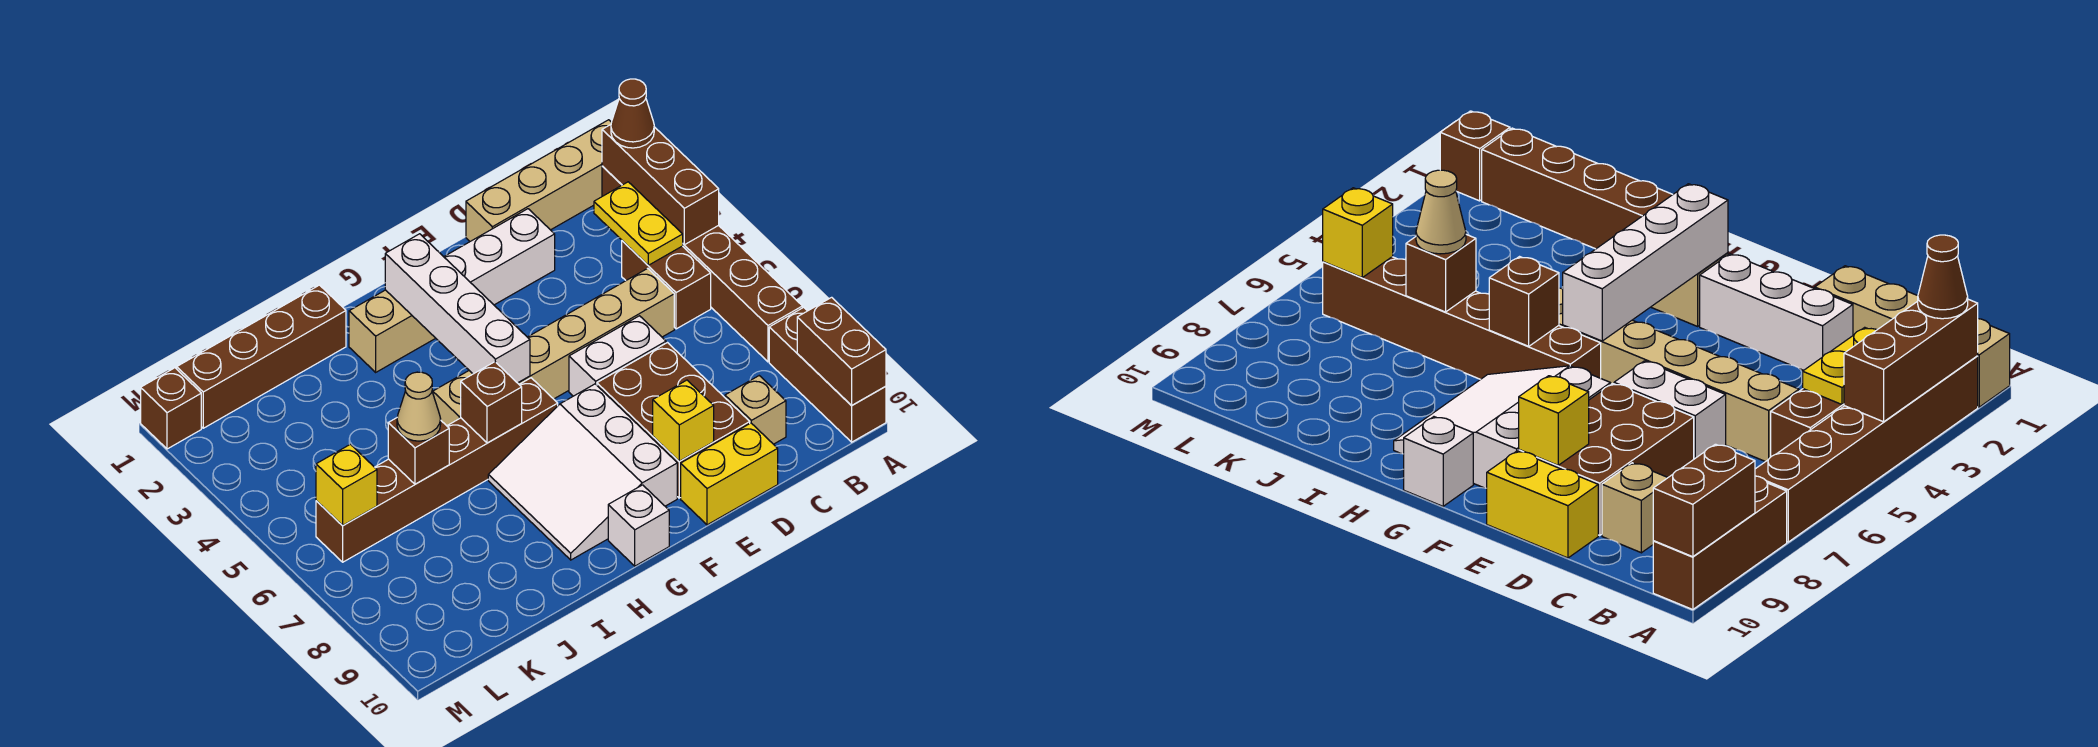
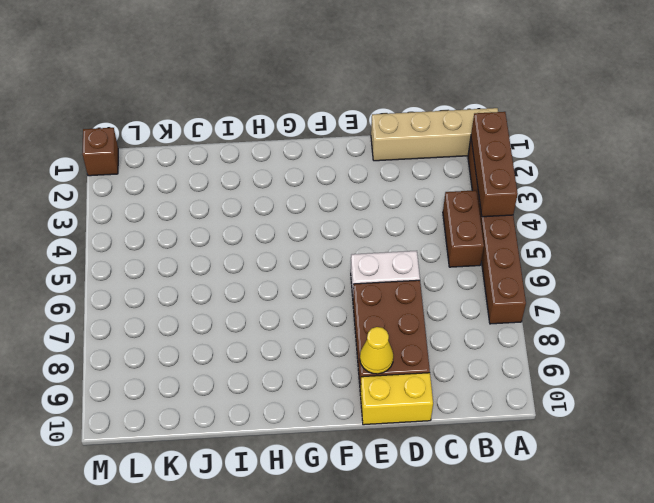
yellow 1x1 cone [360,327,393,374] -> yellow 1x1 brick [653,380,714,461]
none -> brown 1x3 brick [769,307,886,442]
none -> tan 1x6 brick [433,268,674,426]
none -> tan 1x1 brick [725,376,786,444]

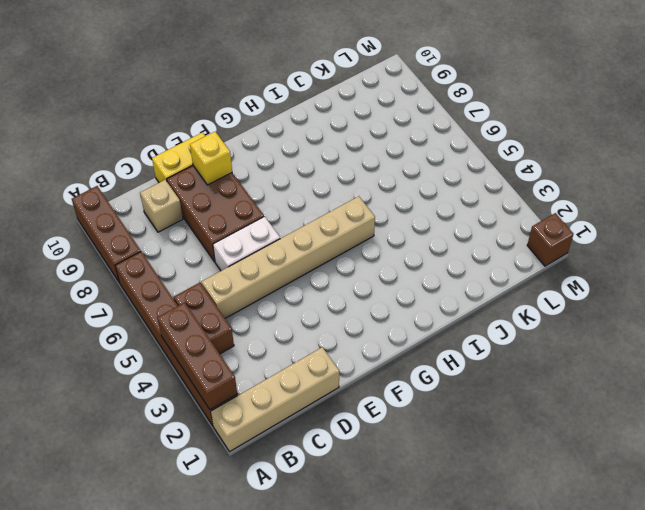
none -> white 1x3 brick [444,209,555,305]
none -> white 3x3 slope [488,384,677,560]
none -> tan 1x2 brick [349,290,435,372]

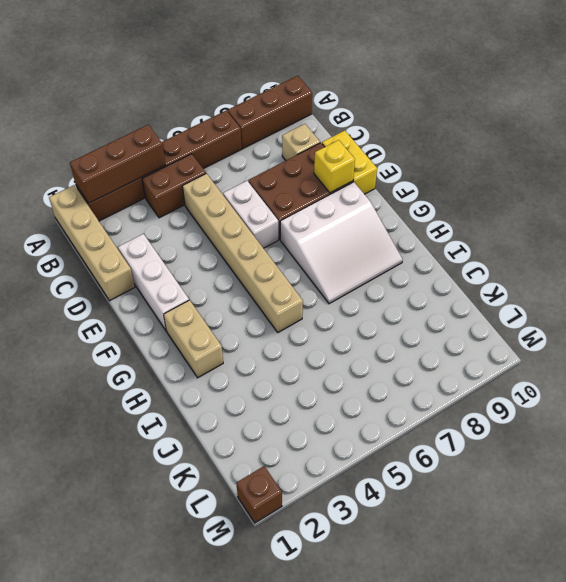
none -> brown 1x6 brick [316,378,558,562]
none -> white 1x1 brick [608,485,669,566]
none -> brown 1x4 brick [177,285,346,428]

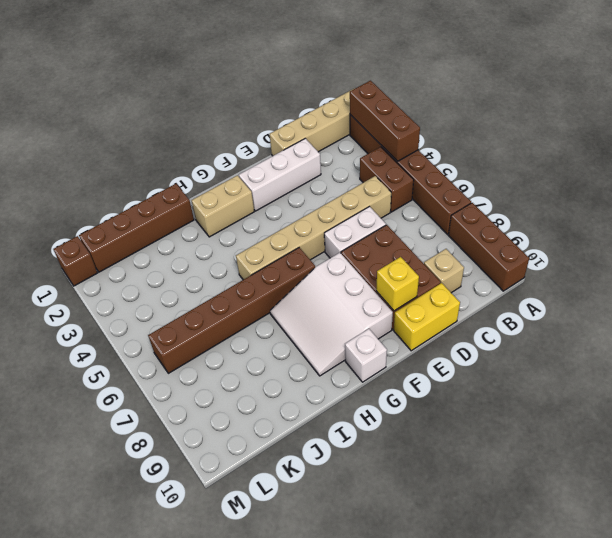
none -> brown 1x2 brick [797,297,886,406]
none -> yellow 1x2 plate [594,182,683,265]
none -> white 1x4 brick [385,234,530,383]

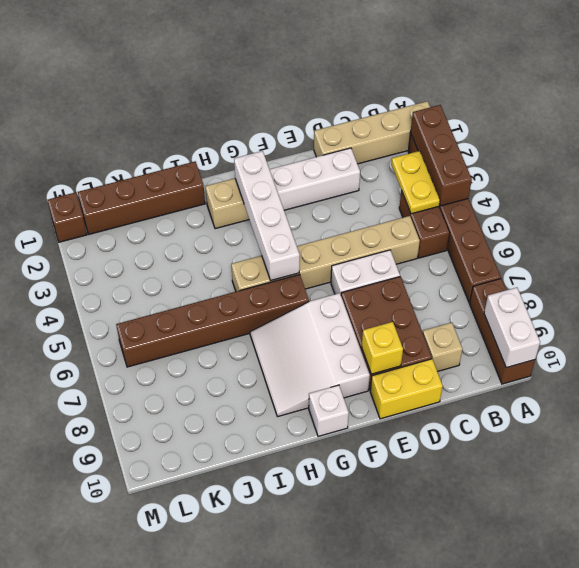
white 1x2 brick [484,287,540,368] -> brown 1x2 brick [797,297,886,406]
none -> brown 1x1 brick [461,362,522,443]
none -> brown 1x1 brick [388,418,449,484]
none -> yellow 1x1 brick [316,444,377,526]

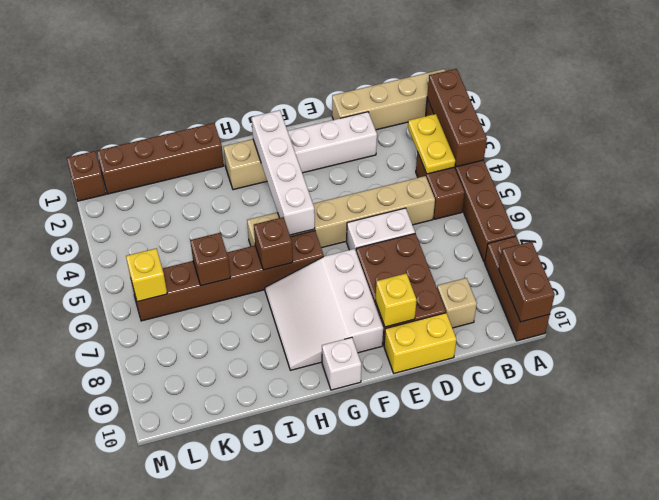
none -> brown 1x1 cone [611,79,654,148]
none -> tan 1x1 cone [397,372,441,441]

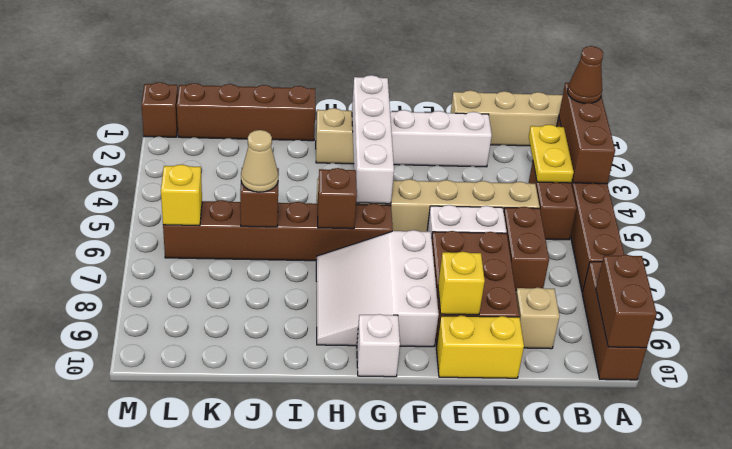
brown 1x2 brick [504,207,549,291] -> none

